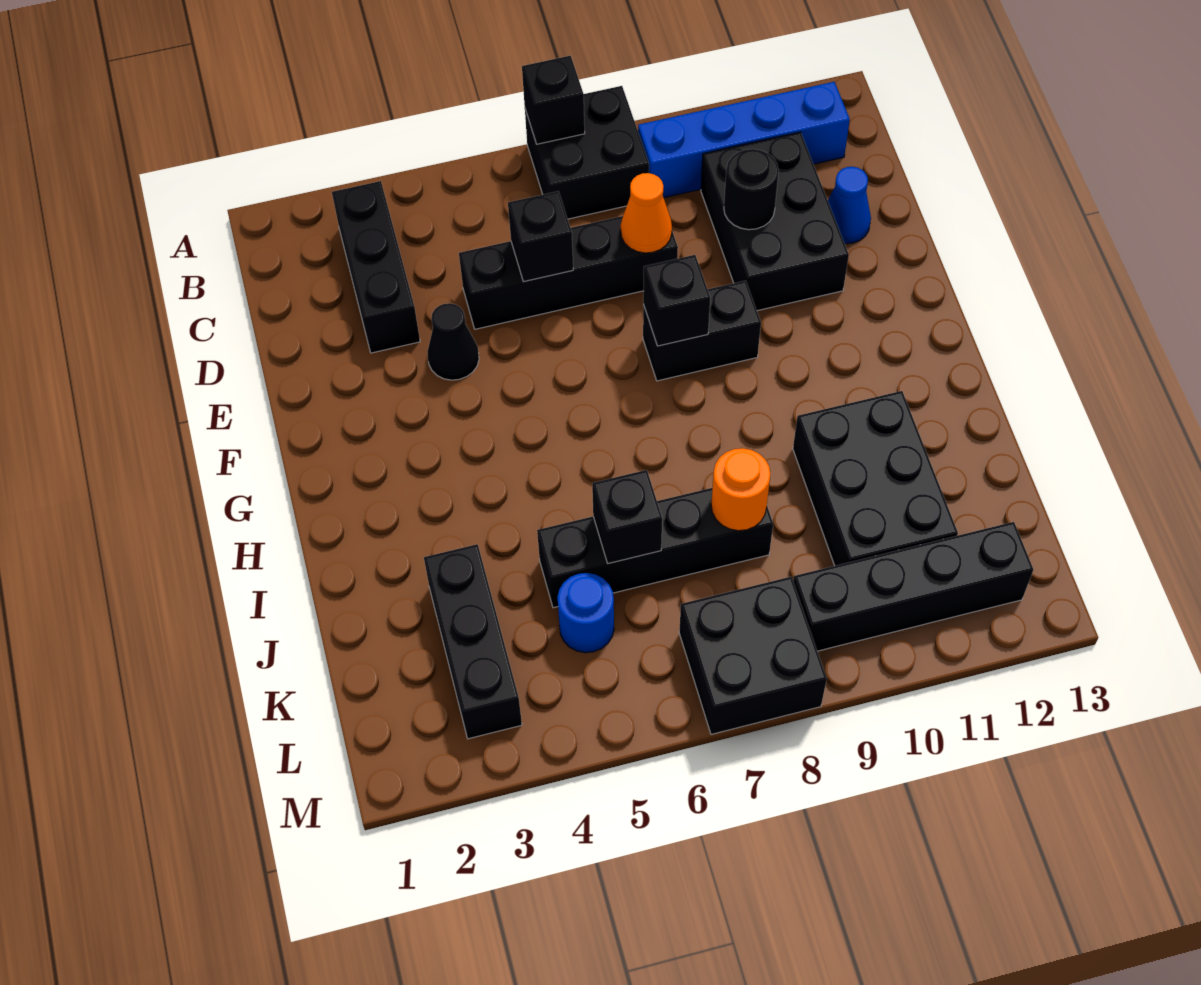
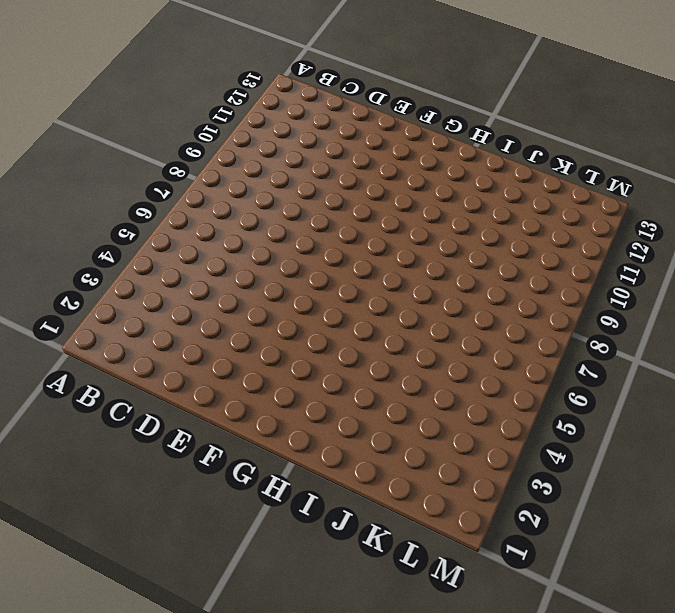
none -> black 2x2 brick [525,86,649,219]
none -> black 1x3 brick [332,181,420,353]
none -> blue 1x4 brick [638,82,850,198]

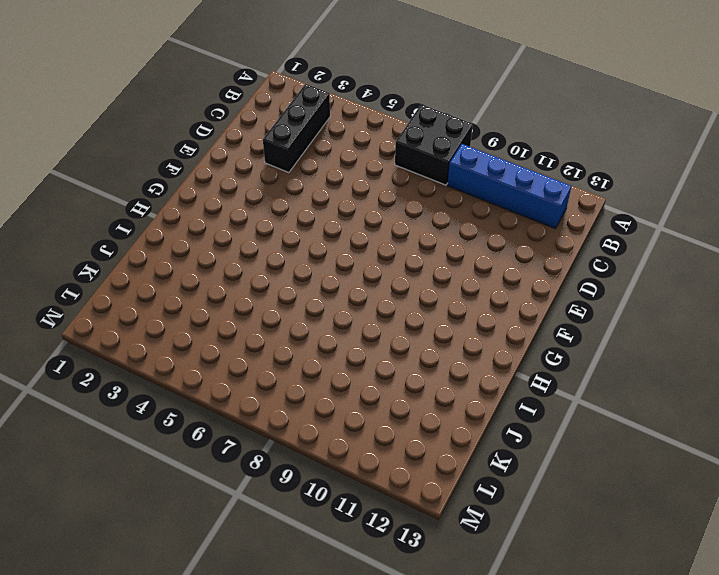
none -> black 2x3 brick [701,132,849,311]
none -> black 1x4 brick [459,216,678,329]
none -> blue 1x1 cone [828,167,871,244]

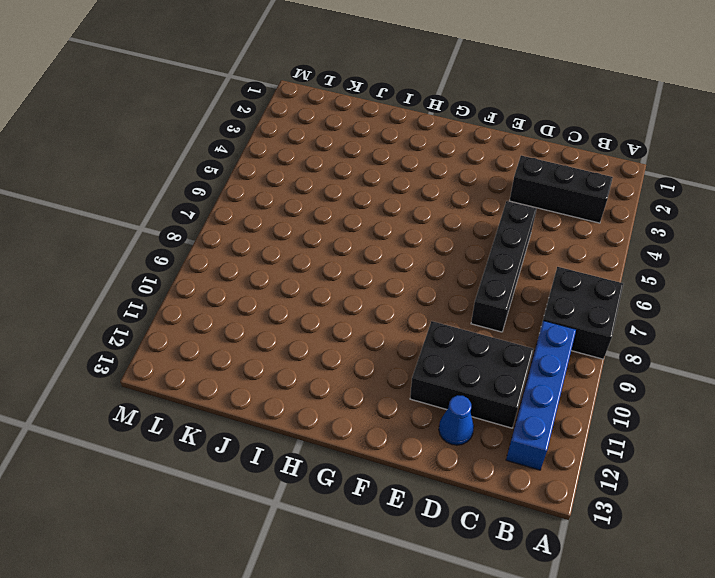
none -> black 1x1 cone [427,303,479,380]
none -> black 1x2 brick [643,281,761,381]
none -> black 2x3 brick [793,391,958,566]

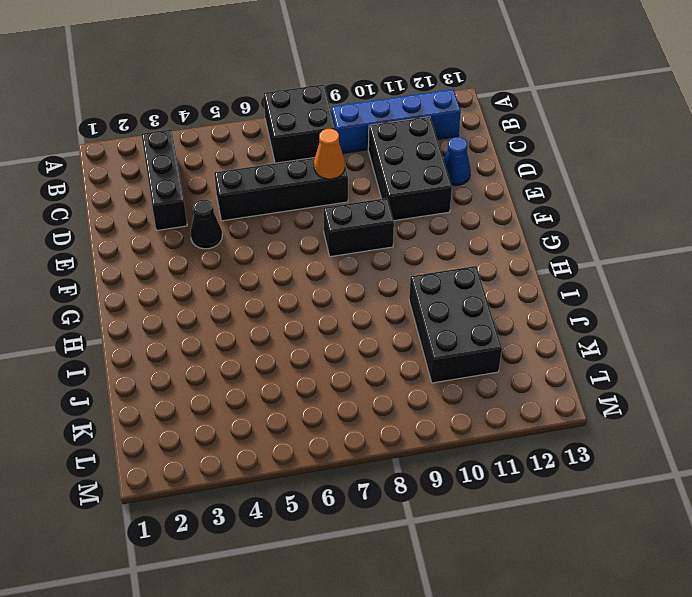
none -> black 1x3 brick [424,544,522,739]
none -> black 1x4 brick [537,488,773,608]
none -> blue 1x1 round brick [557,573,614,653]

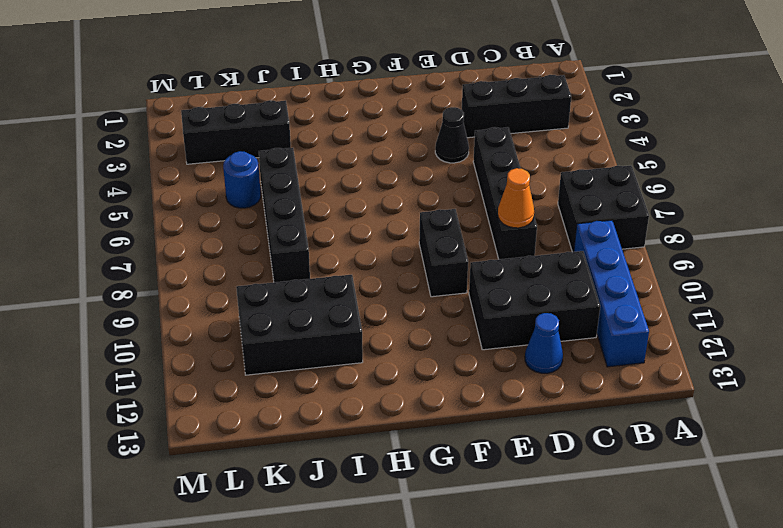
none -> black 2x2 brick [679,577,827,734]
none -> black 1x4 brick [793,522,1033,651]
none -> black 1x1 brick [522,56,585,144]

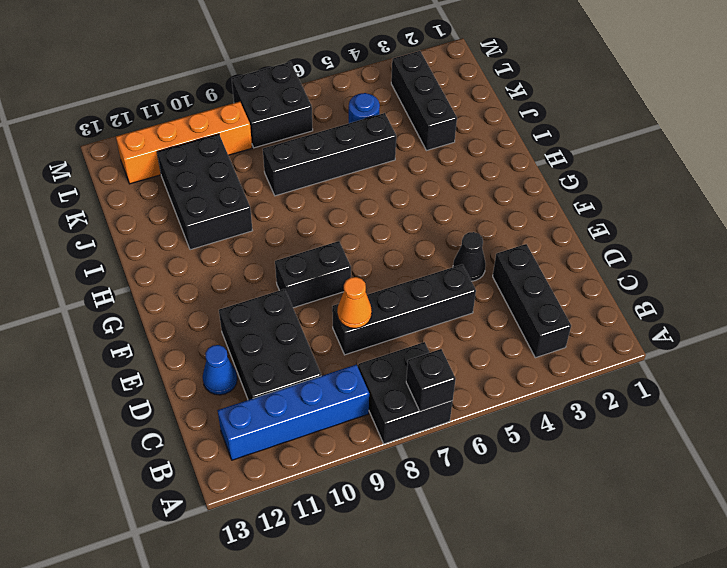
orange 1x4 brick [116,102,252,184] -> black 1x4 brick [793,522,1033,651]
none -> black 1x1 brick [508,191,573,282]
none -> black 1x1 round brick [724,149,779,230]
none -> black 1x1 brick [643,255,710,346]

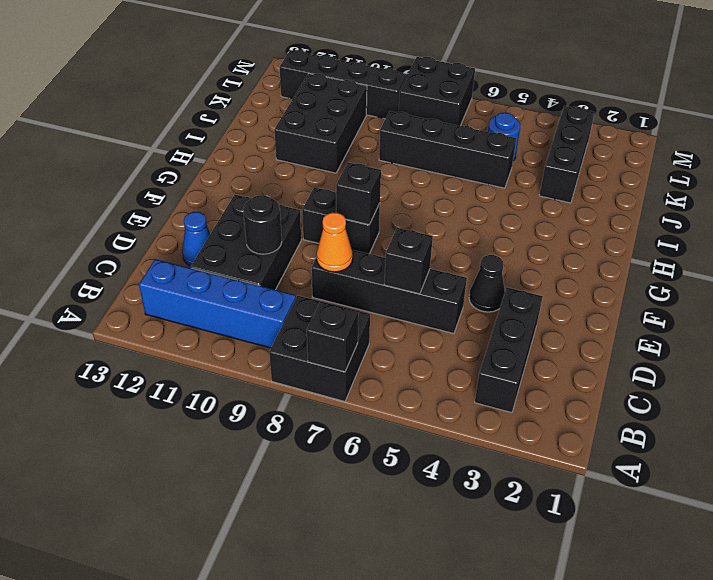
none -> black 1x1 brick [592,470,662,564]
none -> orange 1x1 round brick [711,448,770,531]

